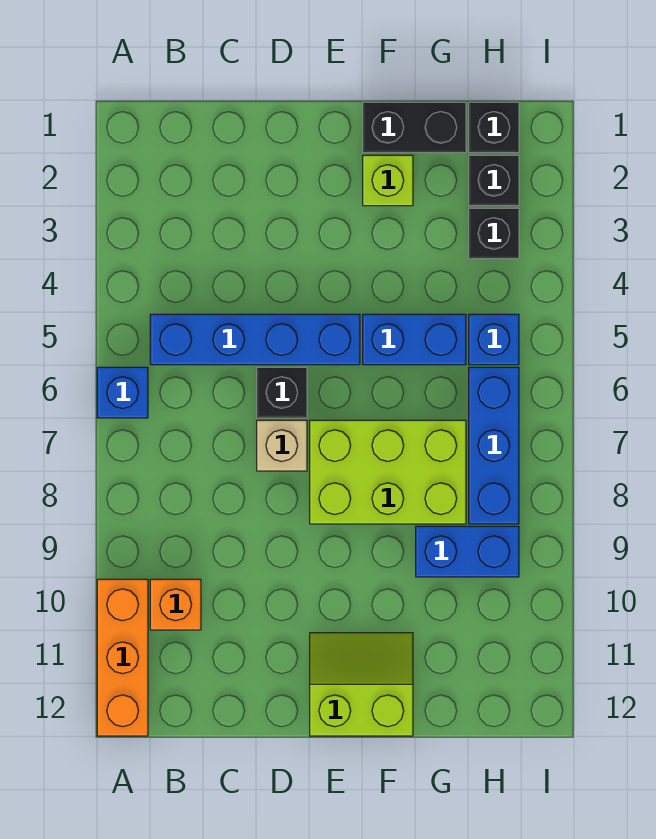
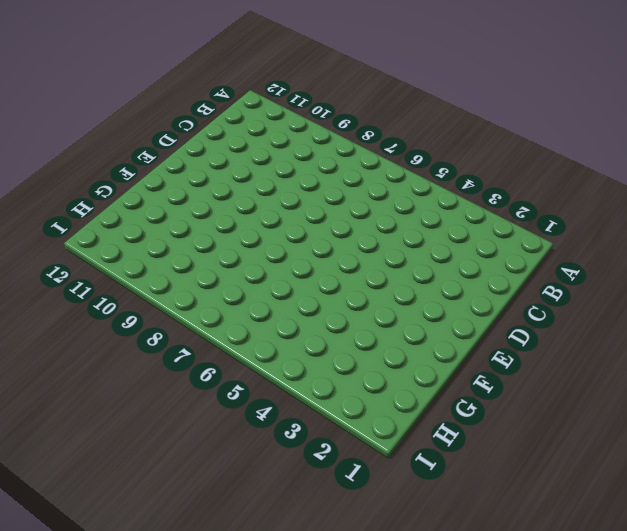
none -> blue 1x1 brick [97,367,148,418]
none -> orange 1x3 brick [97,579,148,736]
none -> blue 1x4 brick [150,314,360,365]

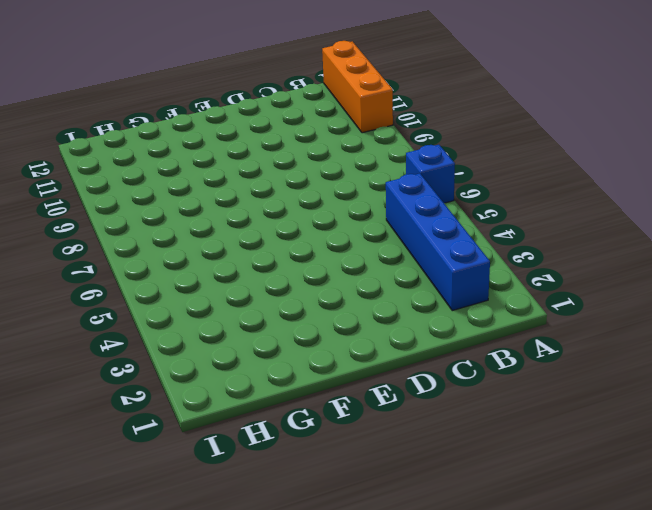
blue 1x4 brick [386,173,490,310] -> blue 1x4 brick turned to [150,314,360,365]
none -> orange 1x1 brick [150,579,201,630]
none -> black 1x1 brick [257,367,307,418]
none -> tan 1x1 brick [257,420,307,471]

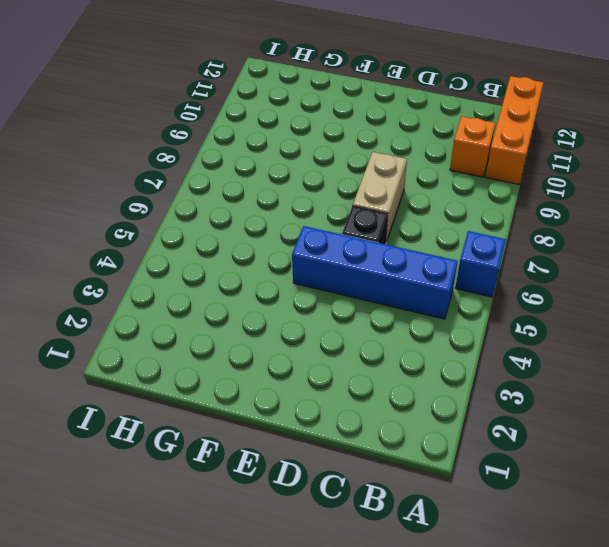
tan 1x2 brick [353,152,407,241] -> tan 1x1 brick [257,420,307,471]
none -> lime 2x3 brick [310,420,466,524]
none -> lime 2x2 slope [310,633,413,736]
none -> black 1x2 brick [363,102,466,153]

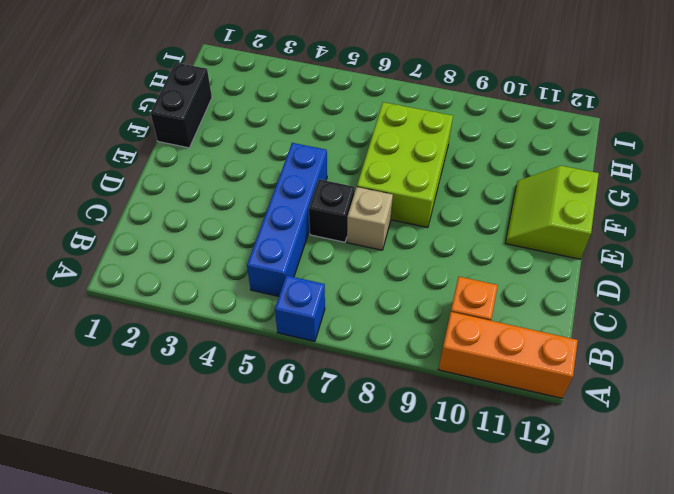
none -> lime 1x1 brick [363,155,413,206]
none -> blue 1x2 brick [363,314,466,365]
none -> blue 1x2 brick [416,526,519,577]

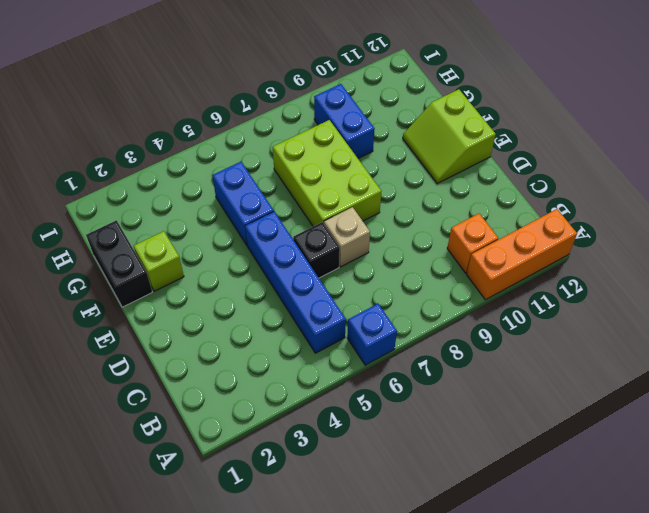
none -> black 1x1 brick [469,102,519,153]
none -> black 1x1 brick [469,155,519,206]
none -> black 1x1 brick [469,208,519,259]

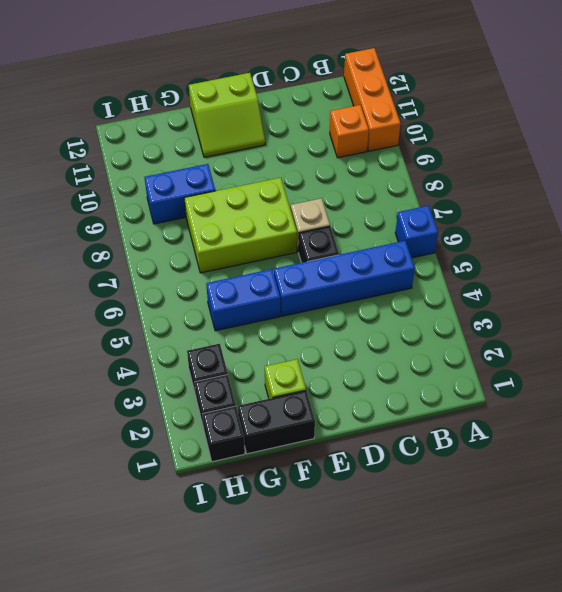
none -> blue 1x1 brick [469,314,519,365]
none -> blue 1x3 brick [469,367,519,524]

